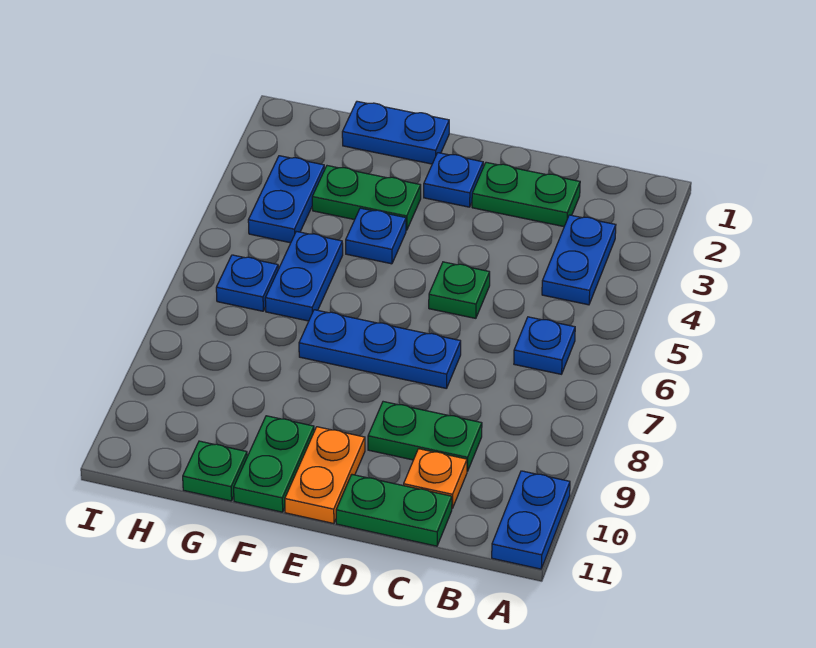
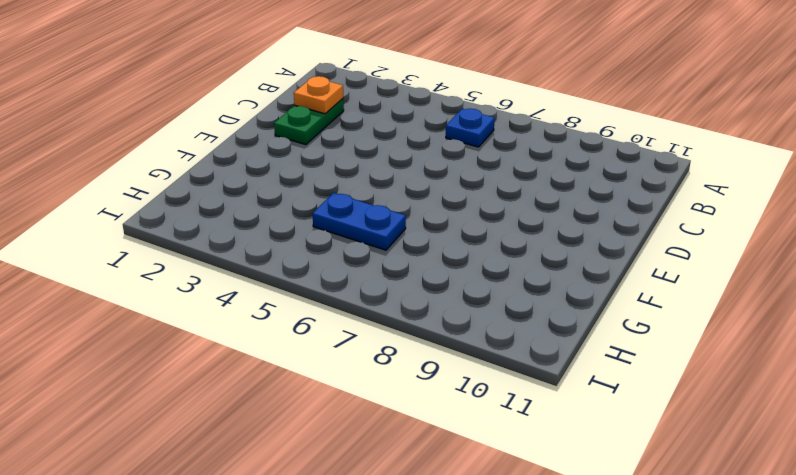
orange 1x1 plate [294,76,343,114] -> orange 1x1 plate moved to [404,449,467,508]
none -> blue 1x2 plate [492,471,570,569]
none -> blue 1x2 plate [542,215,616,305]
none -> green 1x2 plate [368,402,482,471]

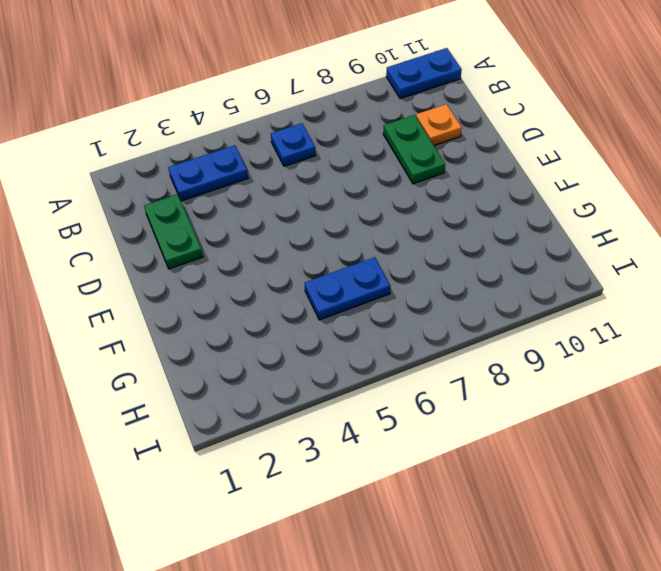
none -> green 1x2 plate [336,475,452,546]
none -> green 1x1 plate [429,262,490,318]
none -> blue 1x3 plate [299,310,461,389]

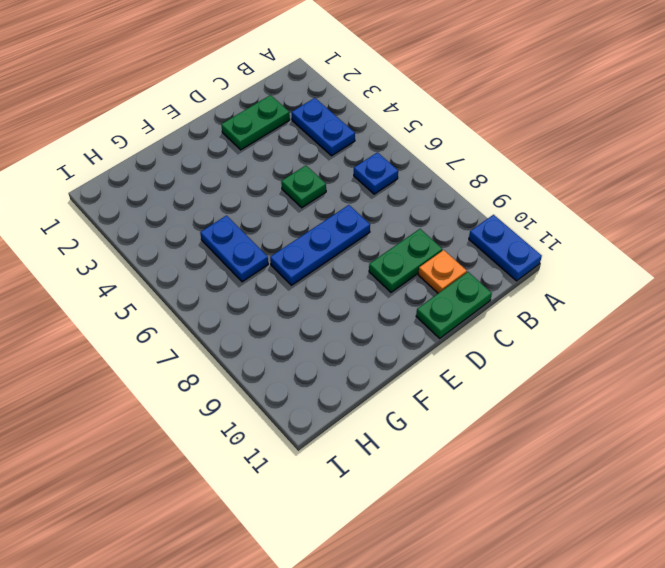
none -> blue 1x1 plate [424,153,483,207]
none -> orange 1x2 plate [285,427,365,524]
none -> blue 1x2 plate [342,101,449,164]

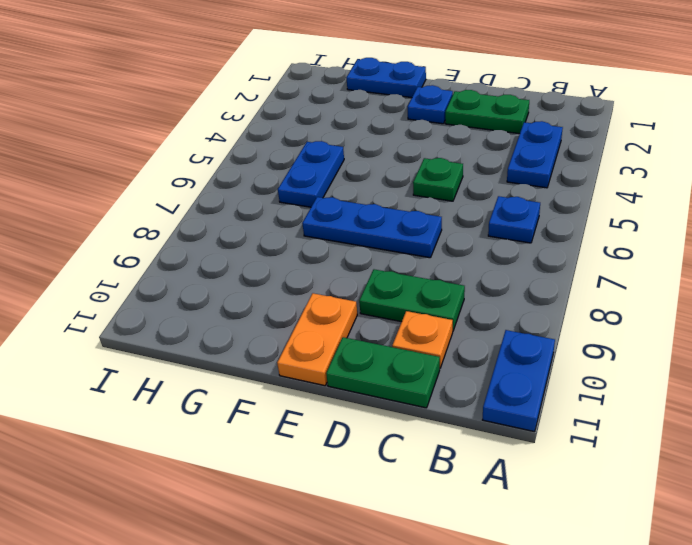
none -> green 1x2 plate [312,166,421,230]
none -> blue 1x1 plate [346,208,406,264]
none -> green 1x2 plate [234,416,314,512]

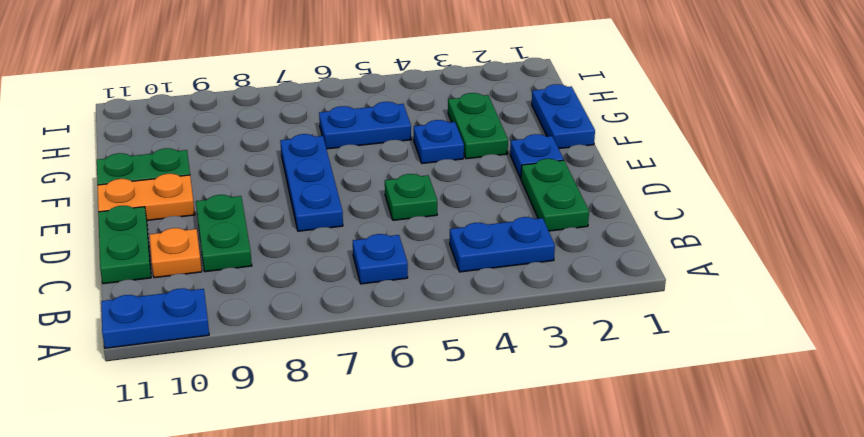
none -> green 1x1 plate [183,441,247,501]
none -> blue 1x2 plate [248,156,325,243]
none -> blue 1x1 plate [216,255,278,311]

